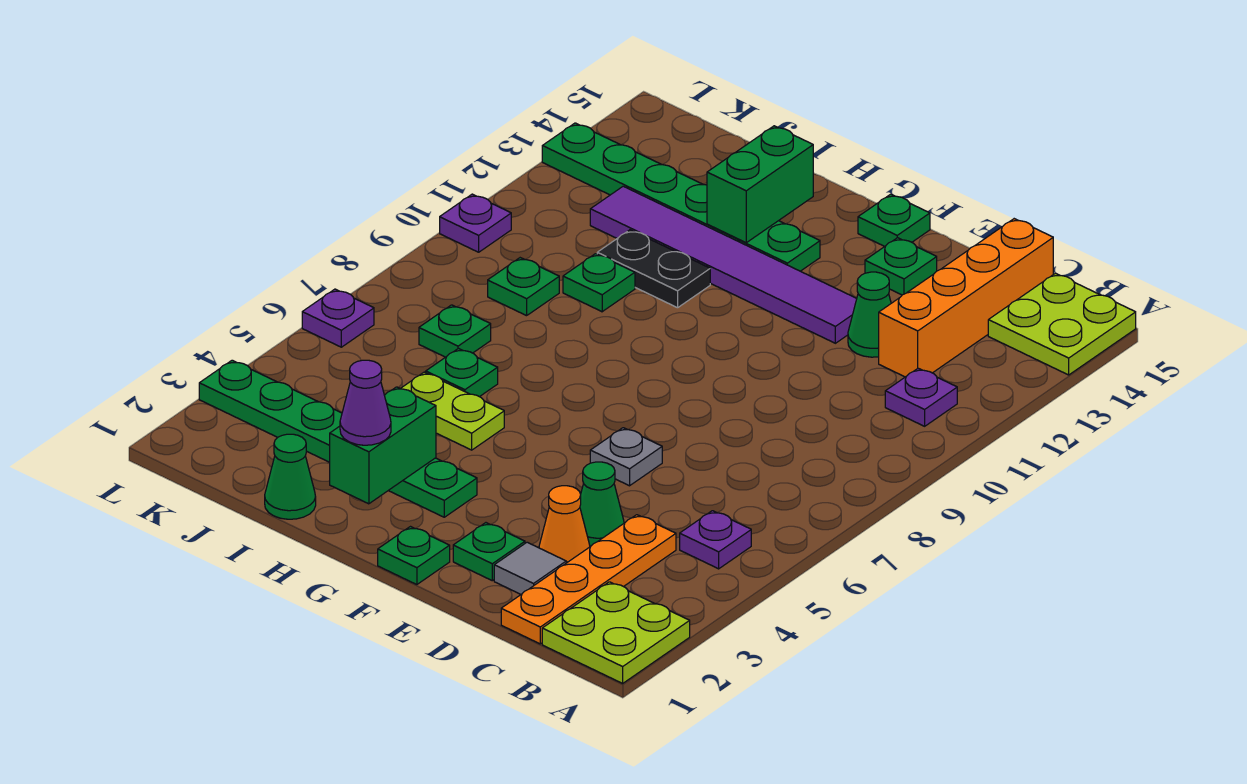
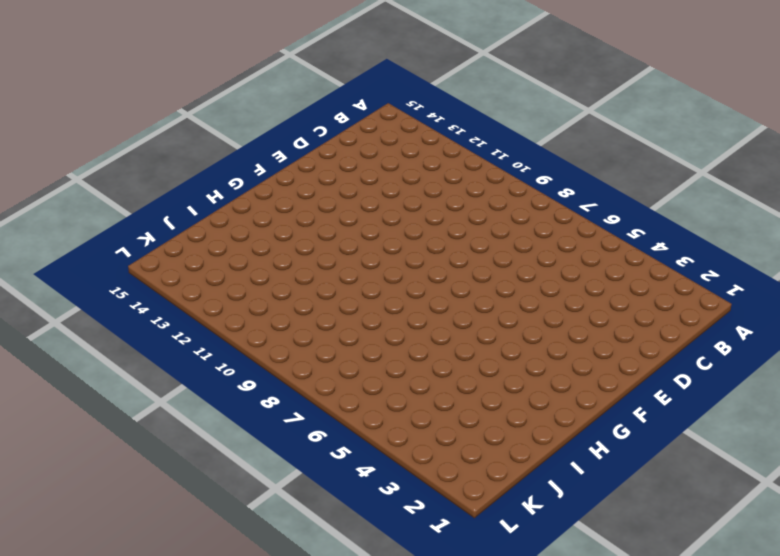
none -> lime 2x2 plate [542,582,690,683]
none -> lime 2x2 plate [988,273,1136,375]
none -> purple 1x1 plate [680,511,751,569]
none -> purple 1x1 plate [885,368,957,426]

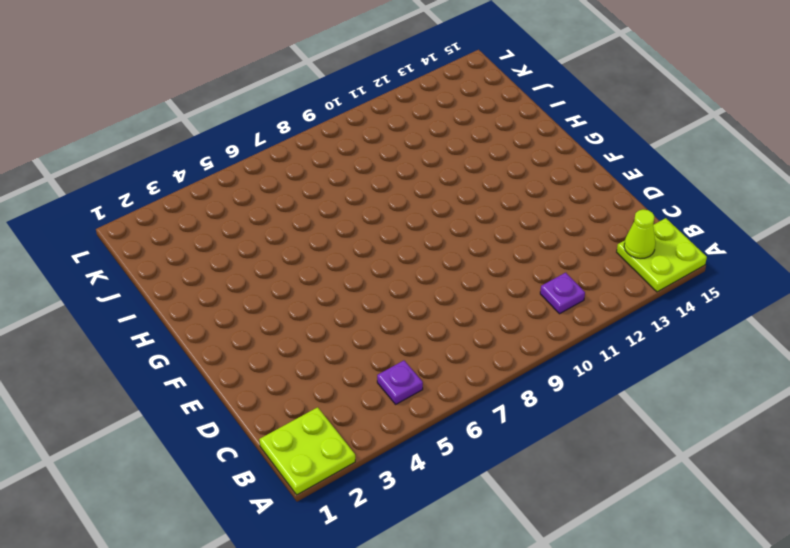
lime 1x1 cone [624,209,656,259] -> none
none -> orange 1x4 plate [501,515,676,644]
none -> orange 1x4 brick [879,219,1053,377]
none -> grey 1x1 tile [494,542,566,594]
none -> orange 1x1 cone [539,486,590,563]

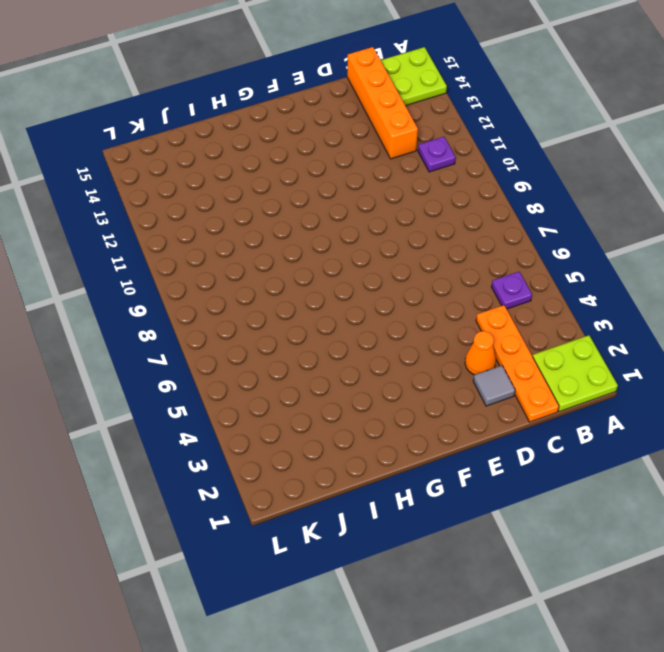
none -> green 1x1 cone [580,462,624,547]
none -> green 1x1 cone [848,272,891,357]
none -> green 1x1 plate [453,523,525,581]
none -> grey 1x1 plate [590,428,662,486]

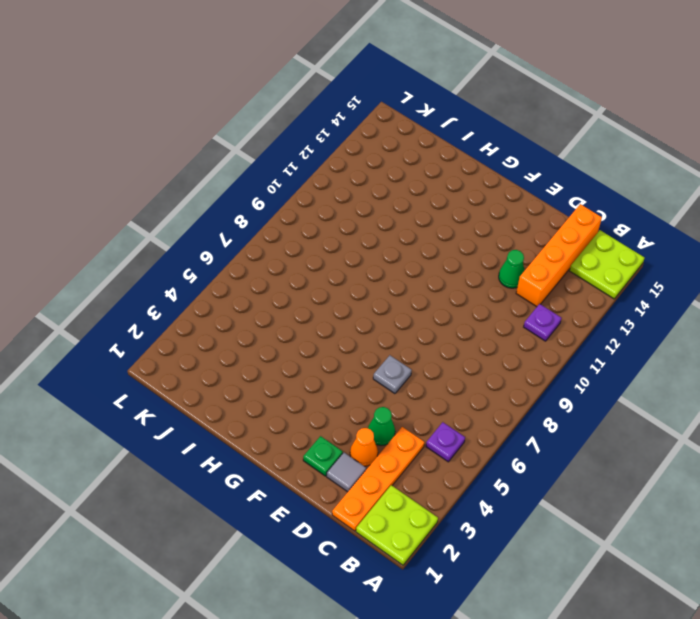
none -> purple 1x6 tile [590,186,857,343]
none -> green 1x1 plate [865,238,937,295]
none -> green 1x1 plate [378,527,450,585]
none -> green 1x1 plate [858,194,930,246]

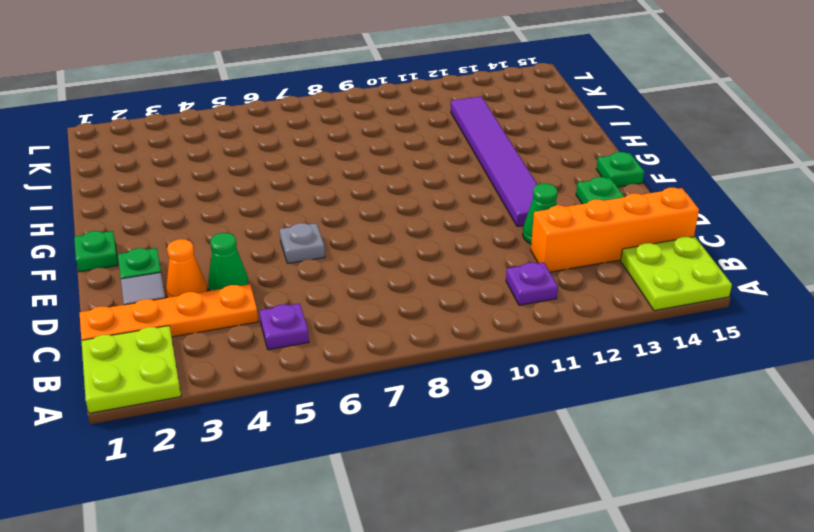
none -> green 1x6 plate [199,360,477,517]
none -> green 1x6 plate [542,123,820,271]
none -> lime 1x2 plate [401,372,504,450]
none -> black 1x2 plate [597,230,710,308]

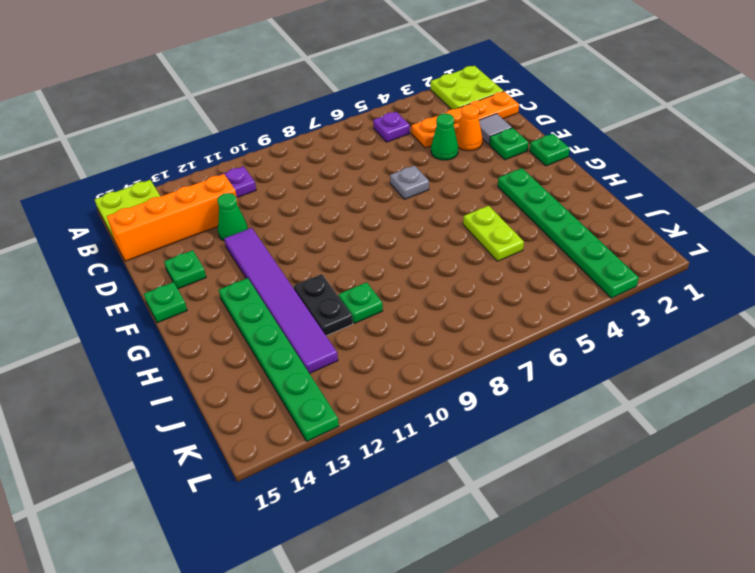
none -> green 1x1 cone [265,434,316,519]
none -> green 1x1 plate [426,349,498,397]
none -> green 1x1 plate [419,305,491,357]
none -> green 1x1 plate [488,258,559,316]

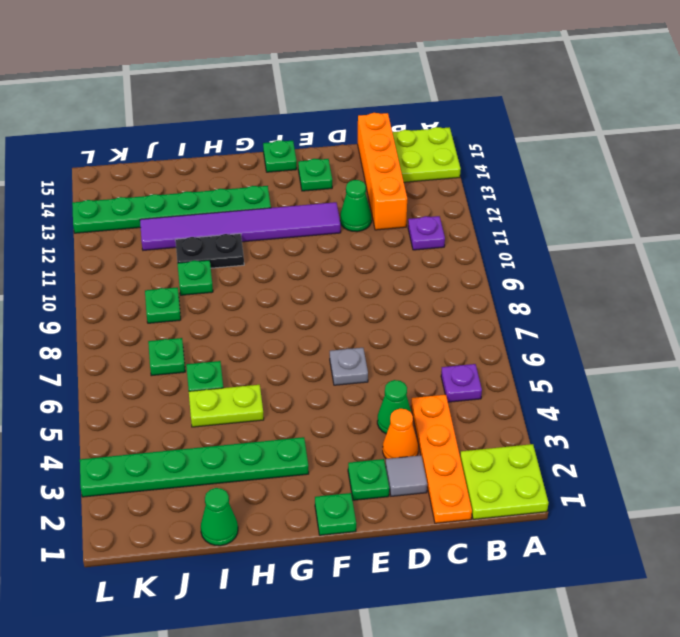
none -> purple 1x1 plate [302,289,374,347]
none -> purple 1x1 plate [440,194,511,252]
none -> green 1x2 brick [330,387,436,504]
none -> green 1x2 brick [707,126,813,243]

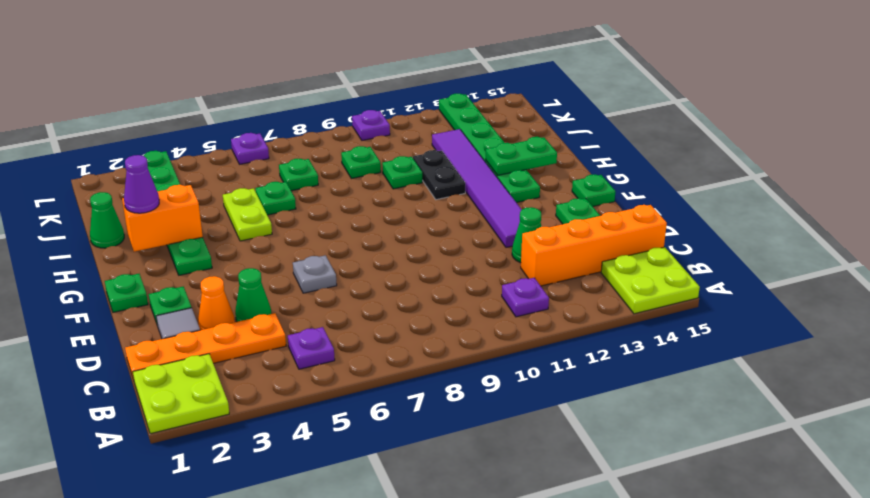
orange 1x2 brick [122,185,203,252] -> green 1x2 brick [330,387,436,504]
green 1x2 plate [486,137,557,175] -> green 1x2 brick [707,126,813,243]

